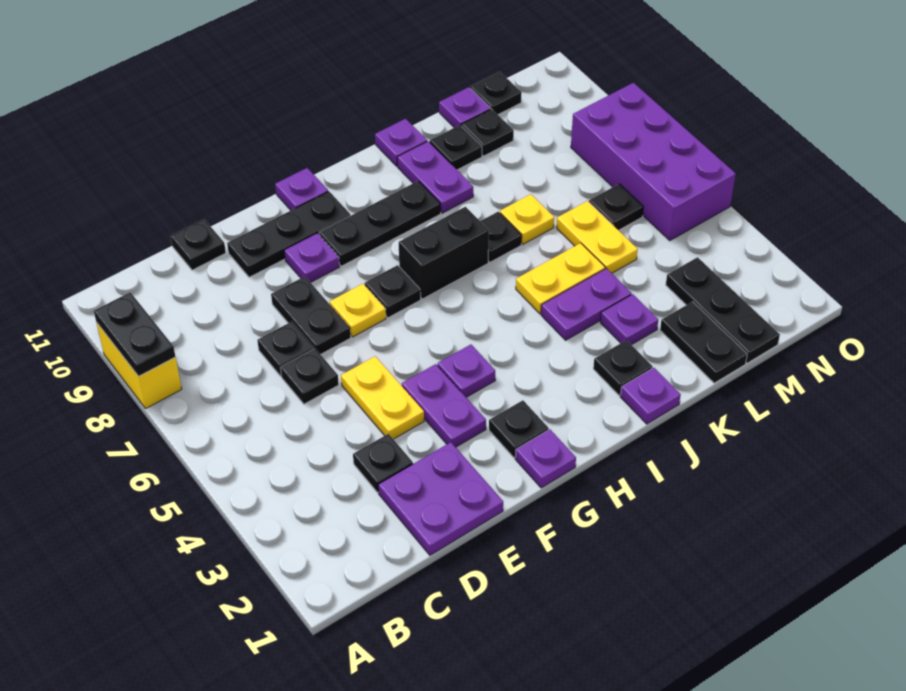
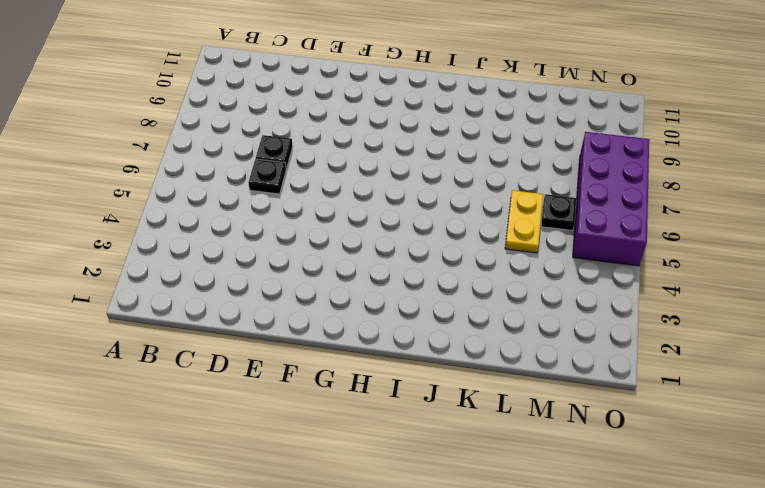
none -> yellow 1x2 brick [96,322,182,408]
none -> purple 2x2 plate [378,442,503,555]
none -> black 1x1 plate [353,434,413,492]
none -> black 1x1 plate [170,219,226,270]

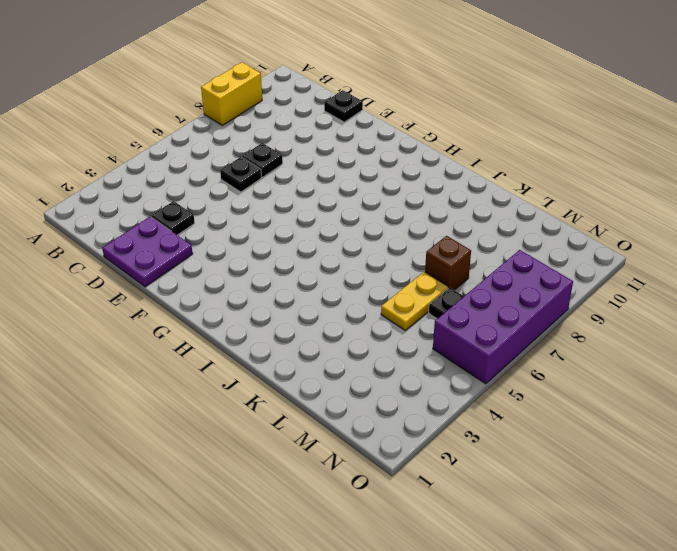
brown 1x1 brick [425,236,471,290] -> none
none -> yellow 1x2 plate [341,356,424,439]
none -> black 1x2 plate [271,276,351,354]
none -> black 1x3 plate [227,191,350,277]
none -> purple 1x2 plate [402,364,486,447]

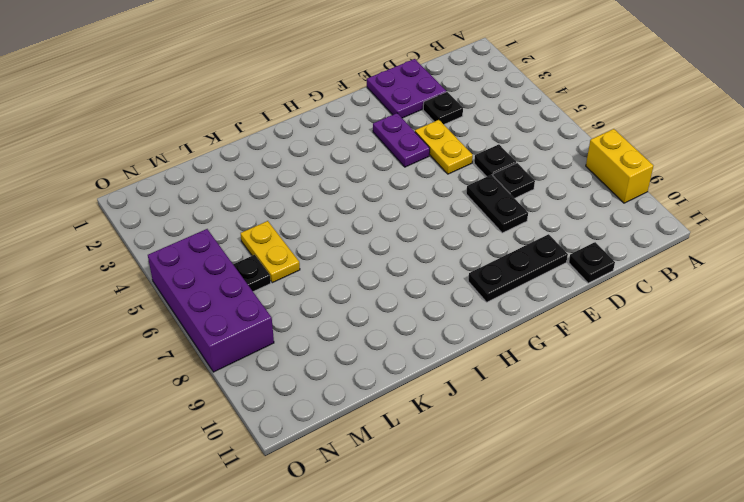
none -> yellow 1x1 plate [330,284,386,337]
none -> purple 1x1 plate [284,233,340,283]
none -> purple 1x1 plate [515,429,576,488]
none -> black 1x1 plate [489,400,549,458]

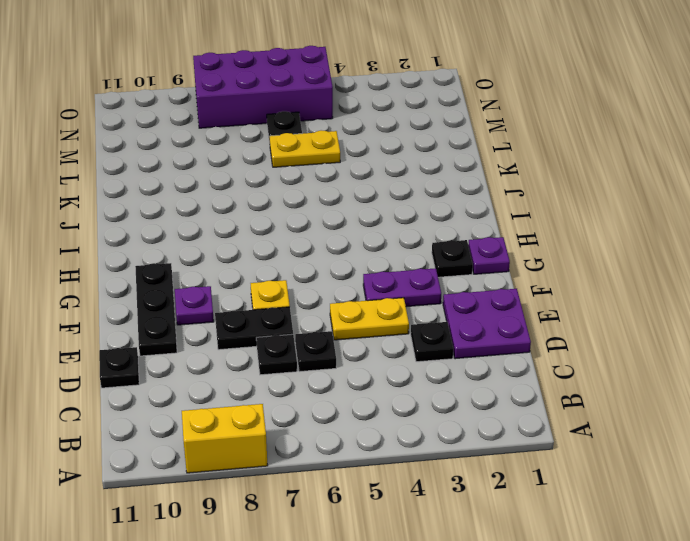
none -> purple 1x1 plate [438,345,495,397]
none -> black 1x1 plate [365,265,421,318]
none -> black 1x3 plate [319,181,441,266]
none -> purple 1x1 plate [275,168,328,210]

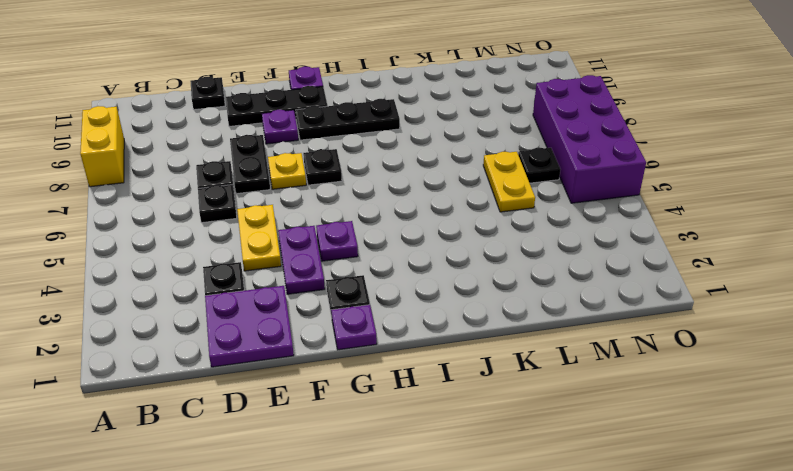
none -> black 1x2 brick [399,207,489,299]
none -> purple 1x1 plate [620,368,681,424]
none -> black 1x1 plate [593,340,653,395]
none -> purple 1x2 plate [541,268,631,340]

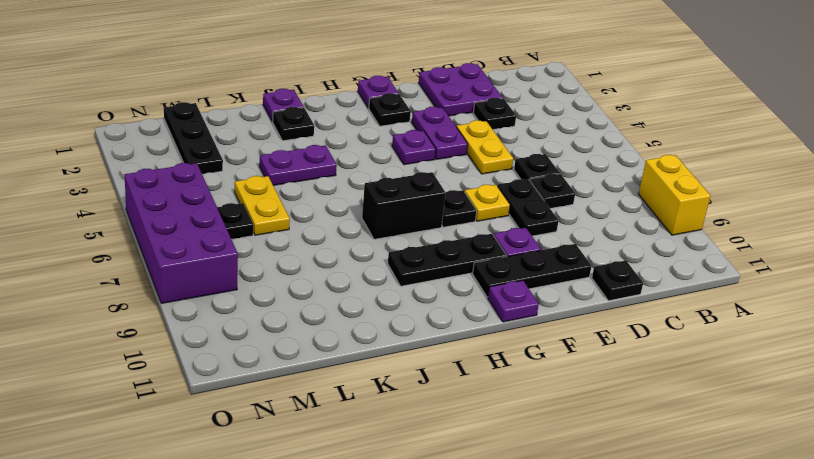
none -> yellow 1x2 plate [516,243,605,314]
none -> black 1x1 plate [480,212,522,262]
none -> purple 1x2 plate [397,141,473,213]
none -> purple 1x1 plate [375,119,427,166]

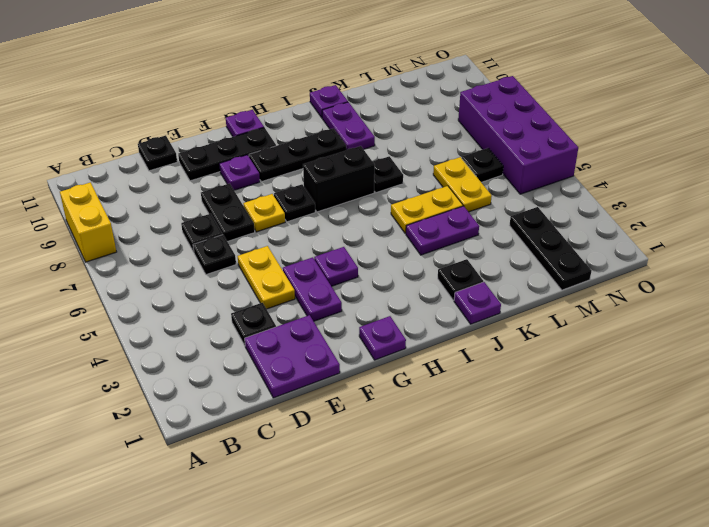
none -> black 1x1 plate [489,400,549,458]
none -> purple 1x1 plate [600,294,658,345]
none -> yellow 1x1 plate [500,194,554,244]
none -> black 1x1 plate [430,125,482,170]

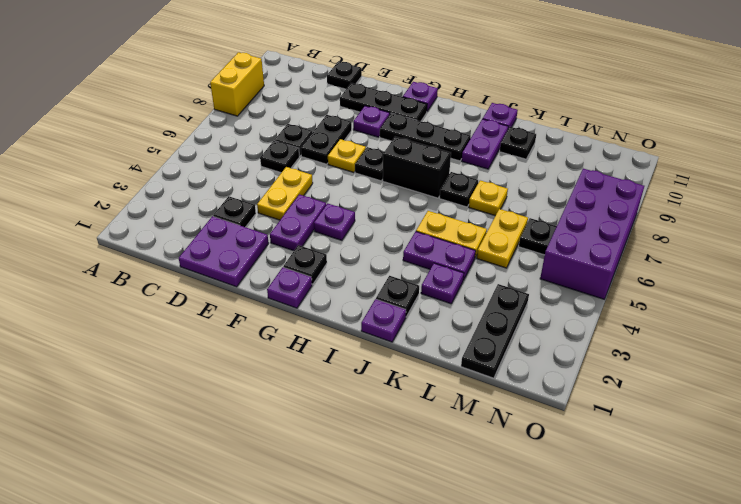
none -> black 1x2 plate [660,302,747,383]
none -> black 1x1 plate [462,109,514,156]
none -> purple 1x1 plate [439,87,491,128]
none -> black 1x1 plate [470,72,522,114]

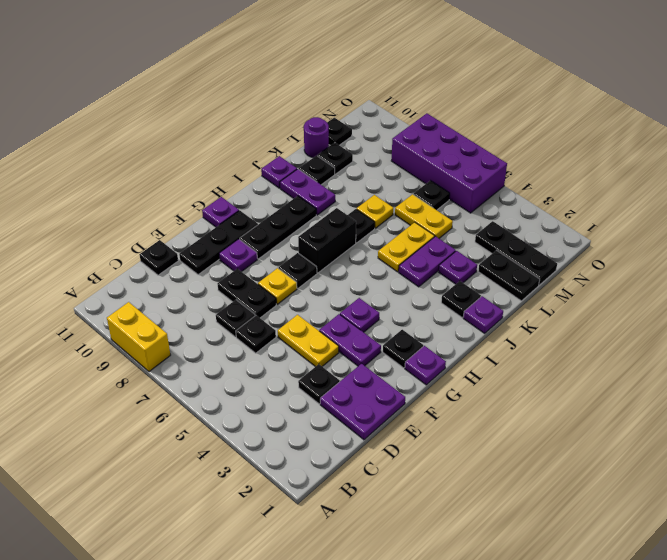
purple 1x1 round brick [304,117,329,158] -> purple 1x1 plate [439,87,491,128]
none -> black 1x2 plate [94,292,175,376]

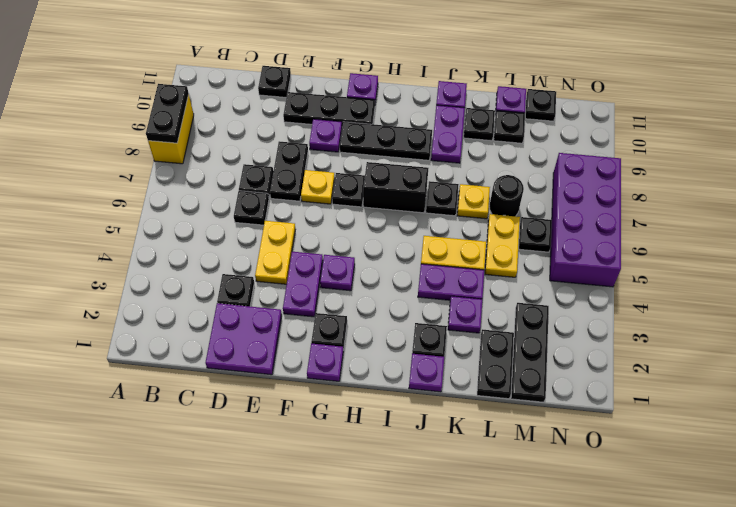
black 1x1 round brick [489,175,524,216] -> none

